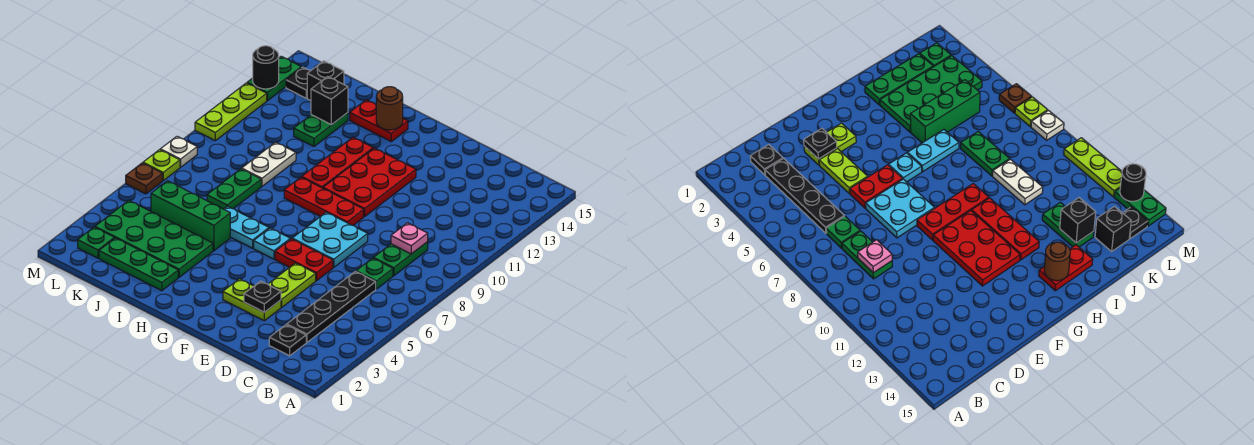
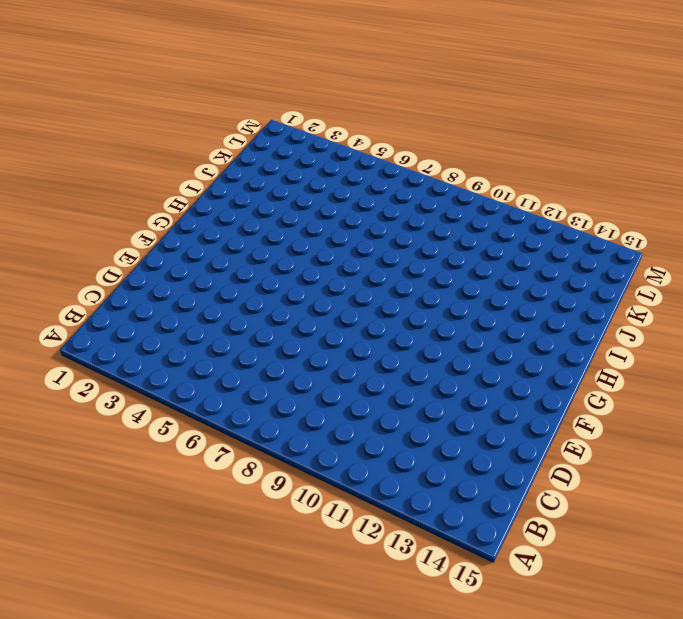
none -> black 1x1 plate [269,325,306,356]
none -> black 1x4 plate [287,271,376,342]
none -> green 1x1 plate [356,258,393,289]
none -> green 1x2 plate [374,242,428,276]

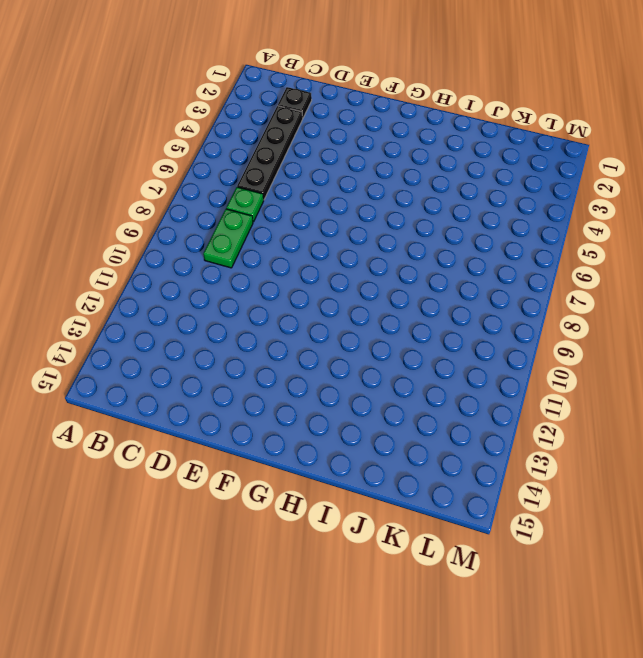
none -> lime 1x2 plate [223,279,281,321]
none -> lime 1x2 plate [268,263,316,307]
none -> red 1x2 plate [275,239,333,281]
none -> cyan 2x2 plate [292,212,368,267]

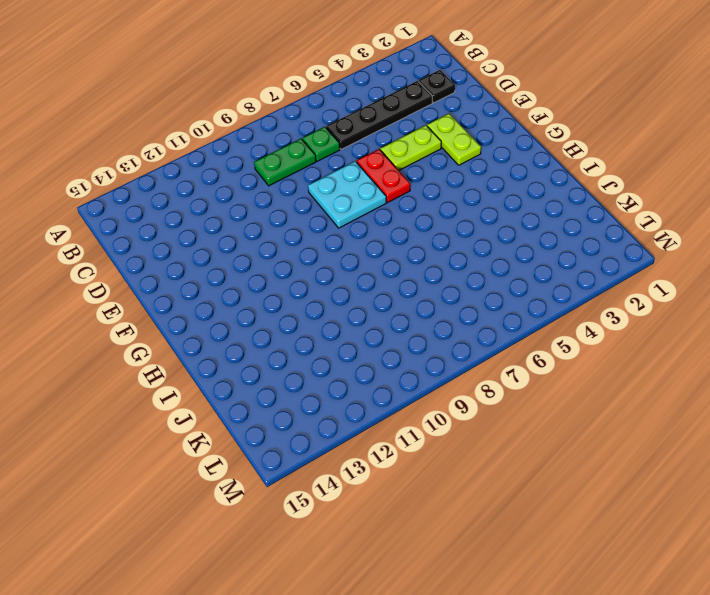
none -> red 1x3 plate [284,177,364,225]
none -> red 2x3 plate [323,148,416,217]
none -> cyan 1x1 plate [254,228,290,259]
none -> cyan 1x2 plate [224,206,269,248]

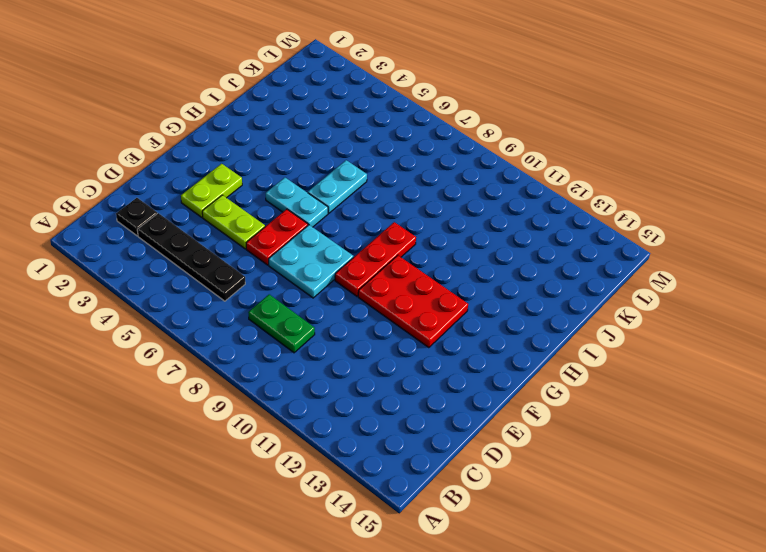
cyan 1x2 plate [266,178,328,227] -> cyan 1x1 plate [254,228,290,259]
none -> green 1x1 plate [356,258,393,289]
none -> red 1x3 plate [302,137,373,188]
none -> red 1x2 plate [350,100,408,141]
none -> green 1x3 plate [99,238,178,291]

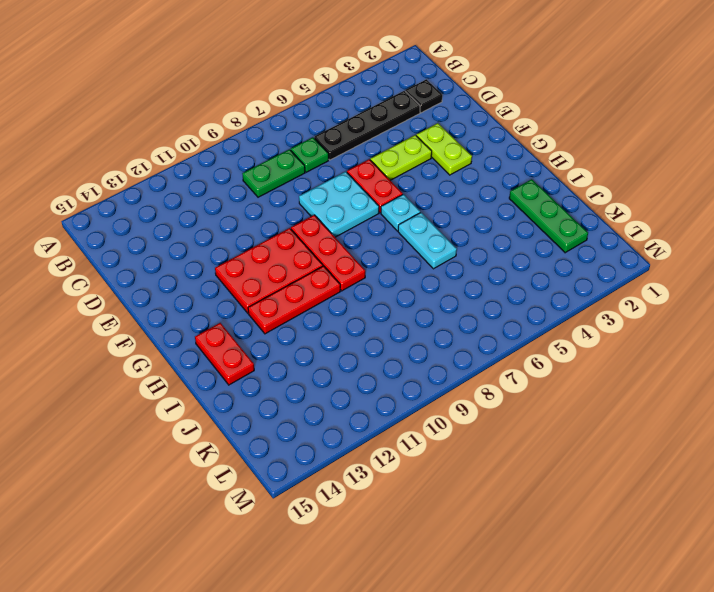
none -> green 2x4 plate [95,201,213,277]
none -> green 1x3 brick [151,181,230,251]
none -> green 1x2 plate [207,169,261,209]
none -> white 1x2 plate [242,142,296,186]

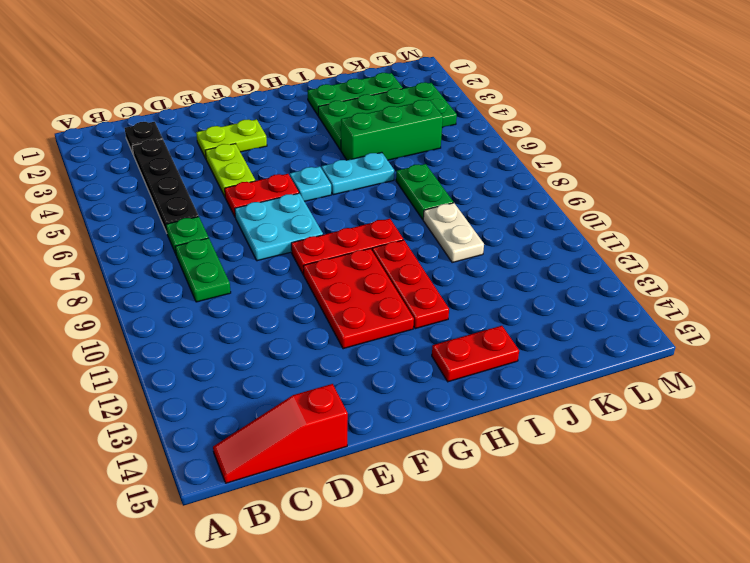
red 1x3 slope [213,384,348,483] -> none
none -> green 1x2 plate [294,113,348,146]
none -> black 1x1 brick [307,61,344,101]
none -> green 1x1 plate [78,227,114,258]
none -> black 1x1 plate [286,67,310,98]

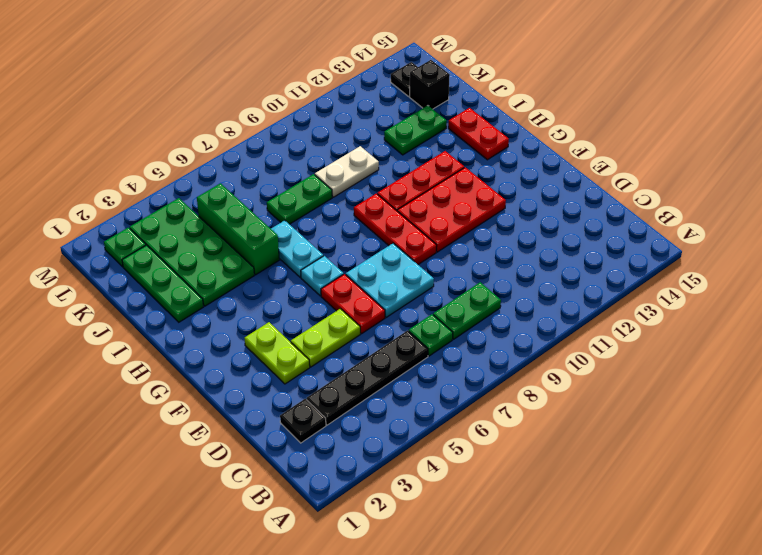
none -> brown 1x1 plate [126,163,163,194]
none -> lime 1x1 plate [143,150,180,180]
none -> white 1x1 plate [160,136,197,167]
none -> lime 1x3 plate [195,83,267,141]

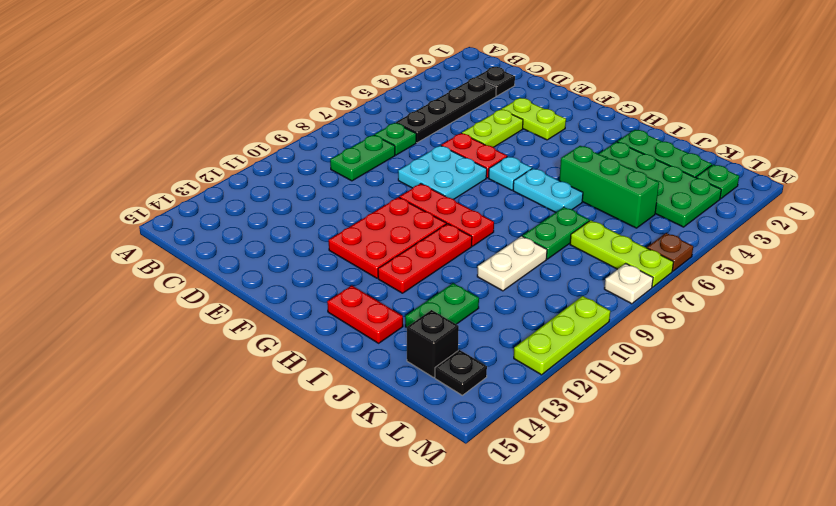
lime 1x3 plate [570,220,673,287] -> lime 1x1 plate [143,150,180,180]
none -> green 1x2 plate [247,56,301,101]
none -> pink 1x1 plate [391,223,428,254]
none -> black 1x1 plate [244,281,281,312]
none -> brown 1x1 round brick [376,87,403,130]

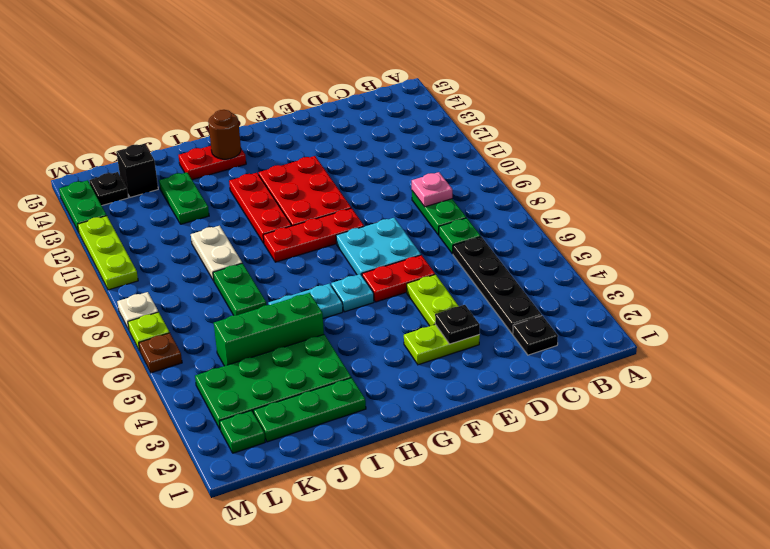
none -> black 1x1 brick [311,76,348,125]
none -> black 1x1 round brick [253,46,279,89]

